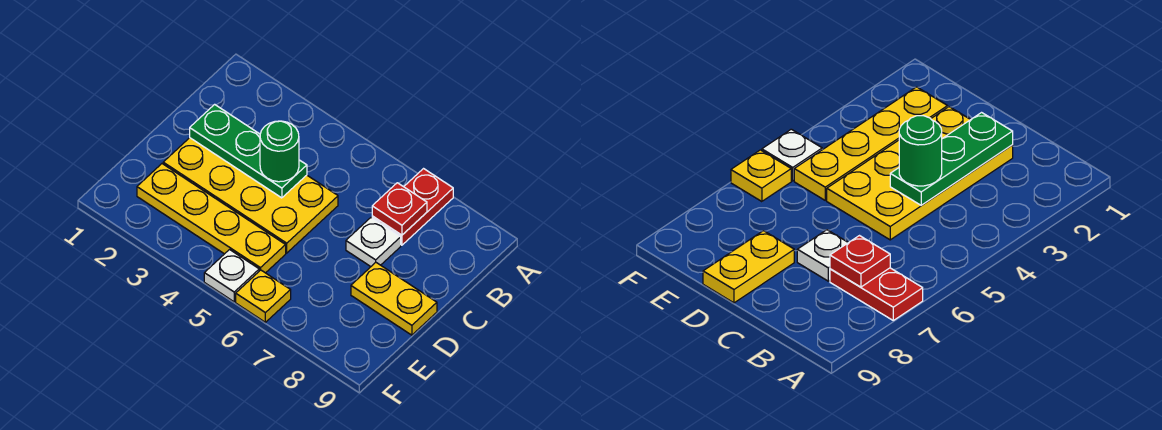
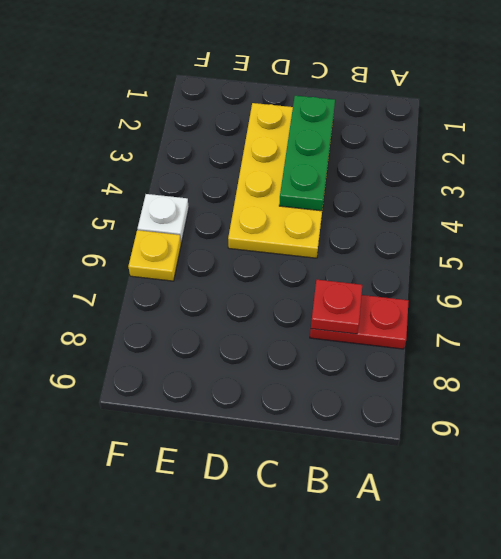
none -> white 1x1 plate [346,218,401,267]
none -> yellow 1x2 plate [351,263,437,335]

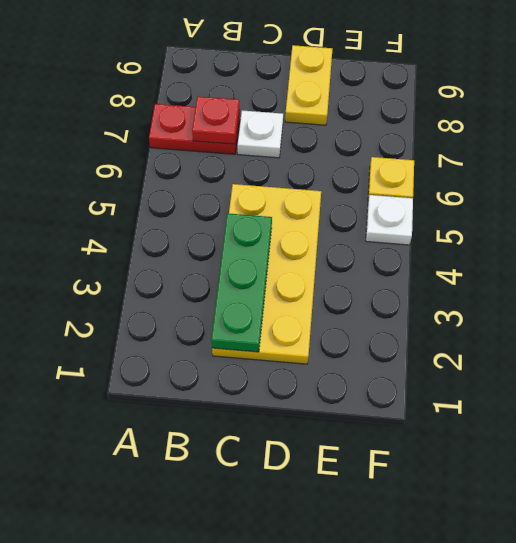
none -> yellow 1x4 plate [137,164,286,273]
none -> green 1x1 round brick [260,121,299,182]

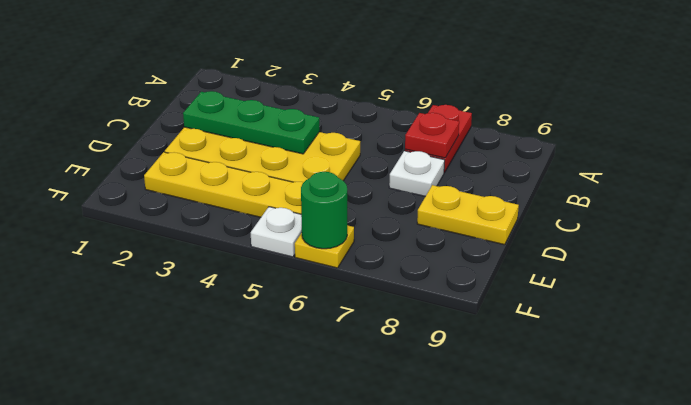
green 1x1 round brick [301,172,347,249] -> green 1x1 round brick moved to [260,121,299,182]

